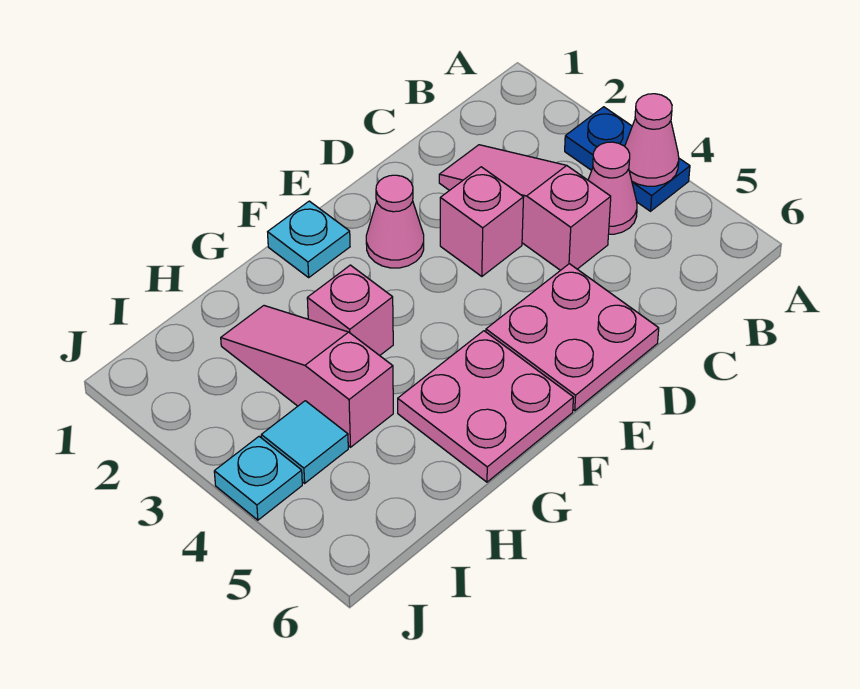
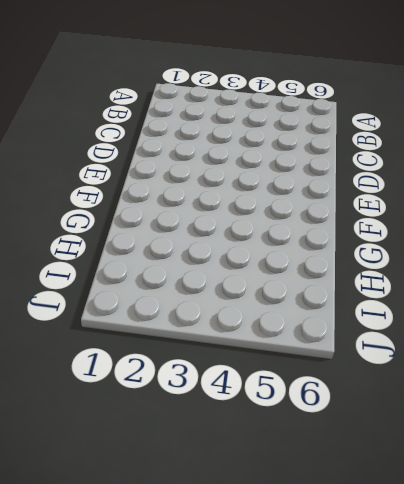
none -> blue 1x2 plate [565,107,690,211]
none -> pink 1x1 cone [588,142,637,234]
none -> pink 1x3 slope [439,145,611,270]

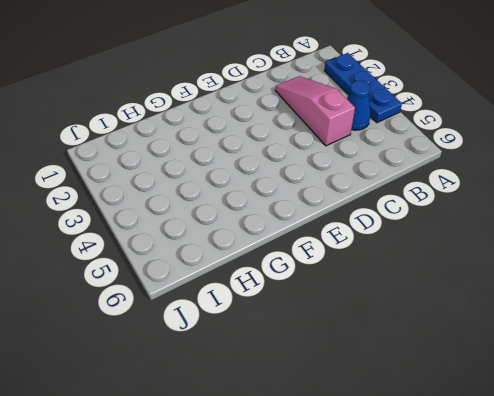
blue 1x3 plate [324,53,402,123] -> blue 1x2 plate [565,107,690,211]
blue 1x1 cone [347,81,370,130] -> pink 1x1 cone [588,142,637,234]
none -> pink 1x1 brick [440,167,524,276]
none -> pink 2x2 plate [486,264,659,411]
none -> pink 1x1 cone [366,175,424,268]

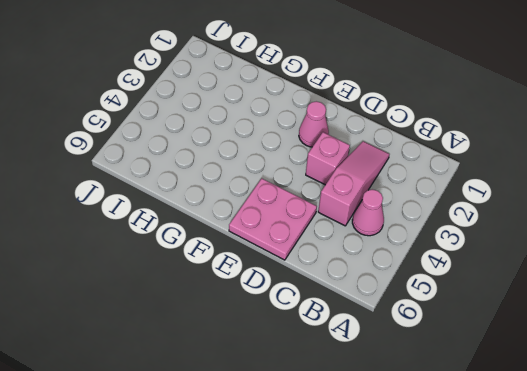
none -> blue 1x2 plate [565,107,690,211]
none -> cyan 1x1 plate [268,201,350,277]
none -> pink 2x2 plate [398,331,573,482]

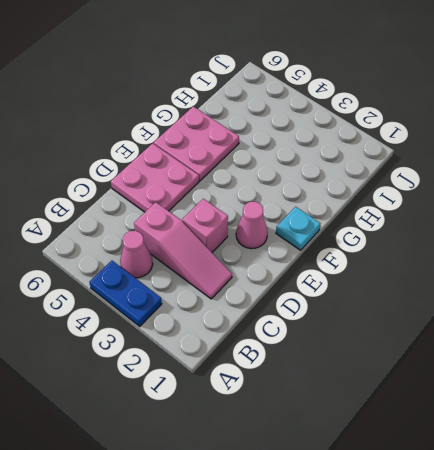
none -> pink 1x1 brick [307,265,393,356]
none -> pink 1x3 slope [221,306,393,447]
none -> cyan 1x1 tile [261,401,348,483]

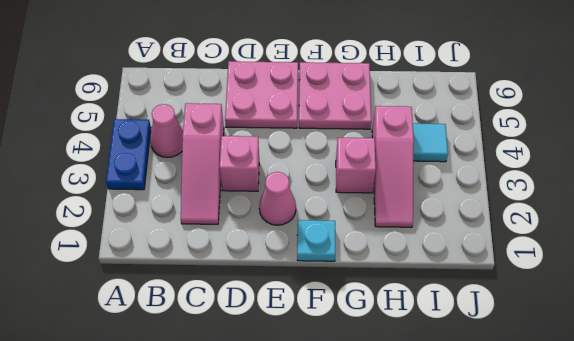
none -> cyan 1x1 plate [214,437,302,520]
none -> pink 1x1 cone [625,94,679,186]

